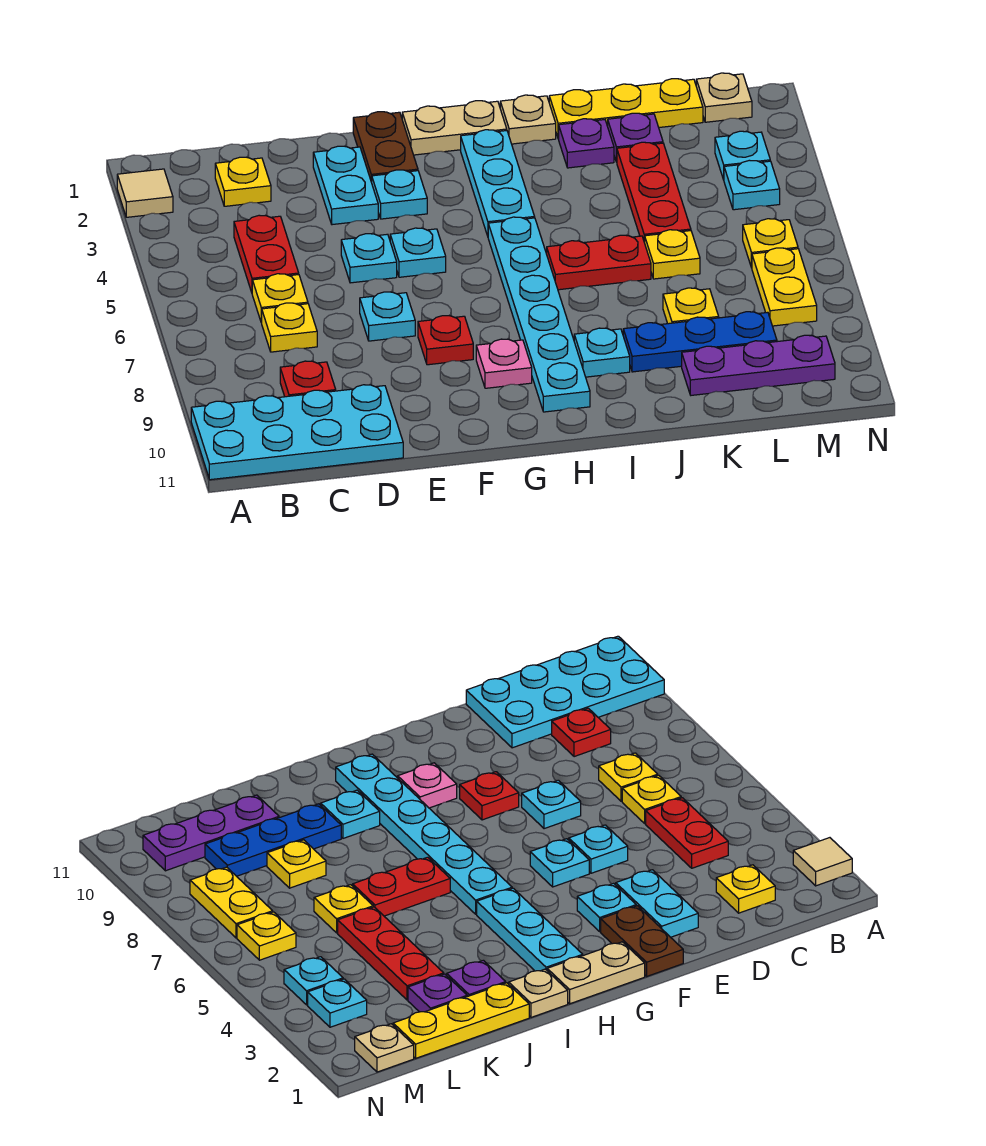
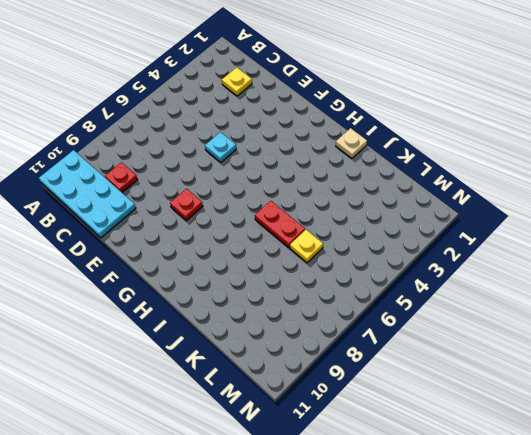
none -> tan 1x1 tile [117,169,173,217]
none -> red 1x2 plate [234,215,299,292]
none -> yellow 1x1 plate [252,274,308,323]
none -> yellow 1x1 plate [262,303,317,352]

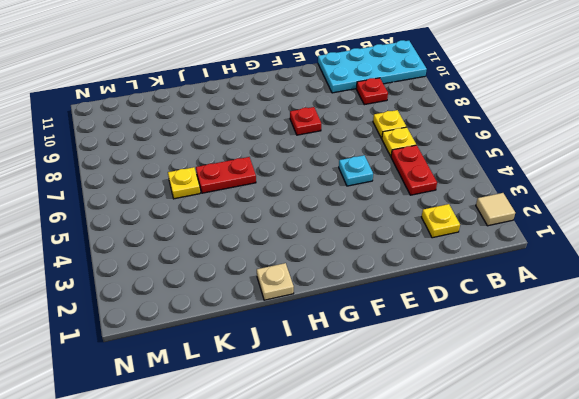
none -> cyan 1x2 plate [313,146,378,225]
none -> cyan 1x1 plate [360,292,415,341]
none -> brown 1x2 plate [353,112,418,182]
none -> cyan 1x1 plate [372,170,427,219]

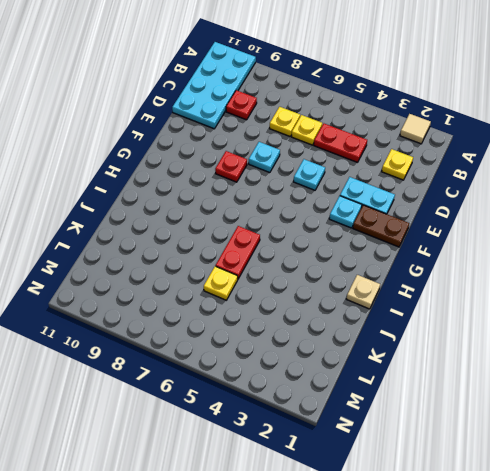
none -> cyan 1x1 plate [390,228,446,277]
none -> tan 1x2 plate [402,101,507,155]
none -> pink 1x1 plate [476,339,532,388]
none -> cyan 1x3 plate [461,130,535,236]

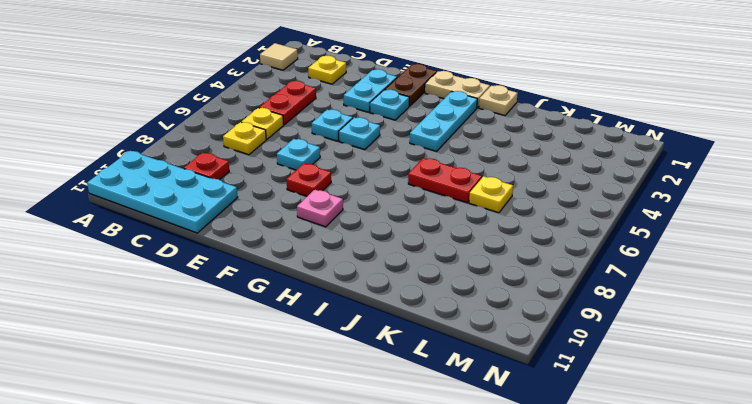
none -> cyan 1x6 plate [488,217,590,412]
none -> cyan 1x1 plate [574,328,630,377]
none -> yellow 1x3 plate [549,79,703,139]
none -> purple 1x1 plate [559,119,614,168]

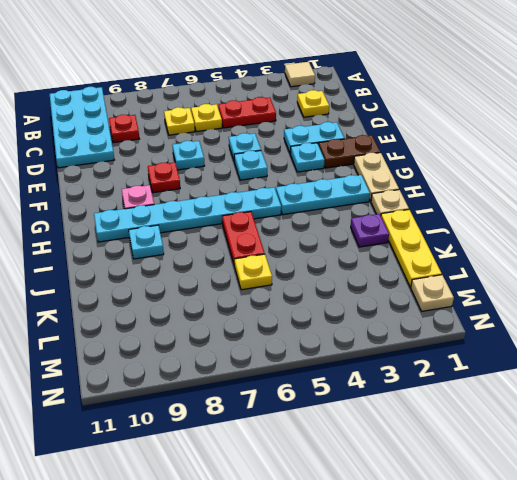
none -> blue 1x3 plate [623,312,777,372]
none -> purple 1x1 plate [608,113,663,162]
none -> red 1x3 plate [617,142,691,243]
none -> yellow 1x1 plate [663,288,719,324]

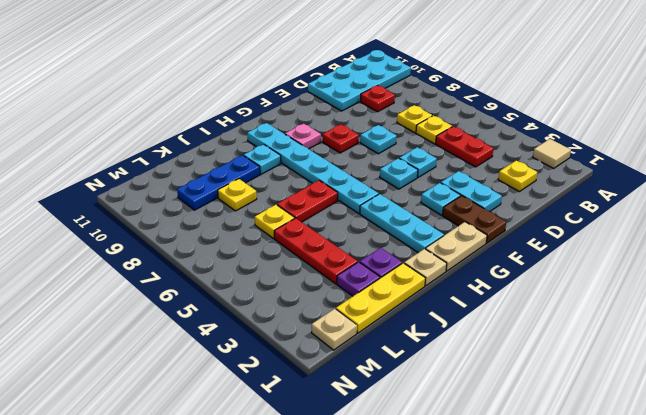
none -> purple 1x3 plate [682,335,835,395]
none -> cyan 1x1 plate [715,131,770,180]
none -> cyan 1x1 plate [724,160,780,210]
none -> yellow 1x1 plate [743,219,798,268]

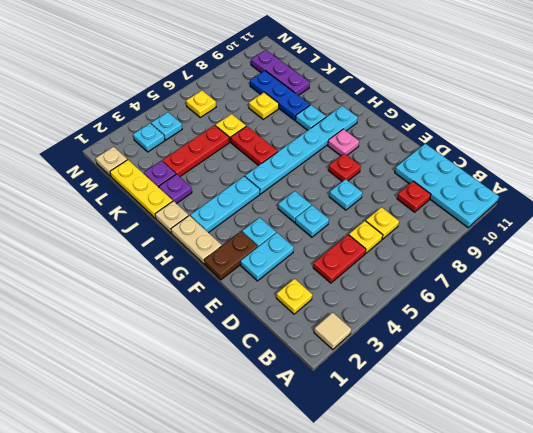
none -> yellow 1x2 plate [752,248,817,326]

